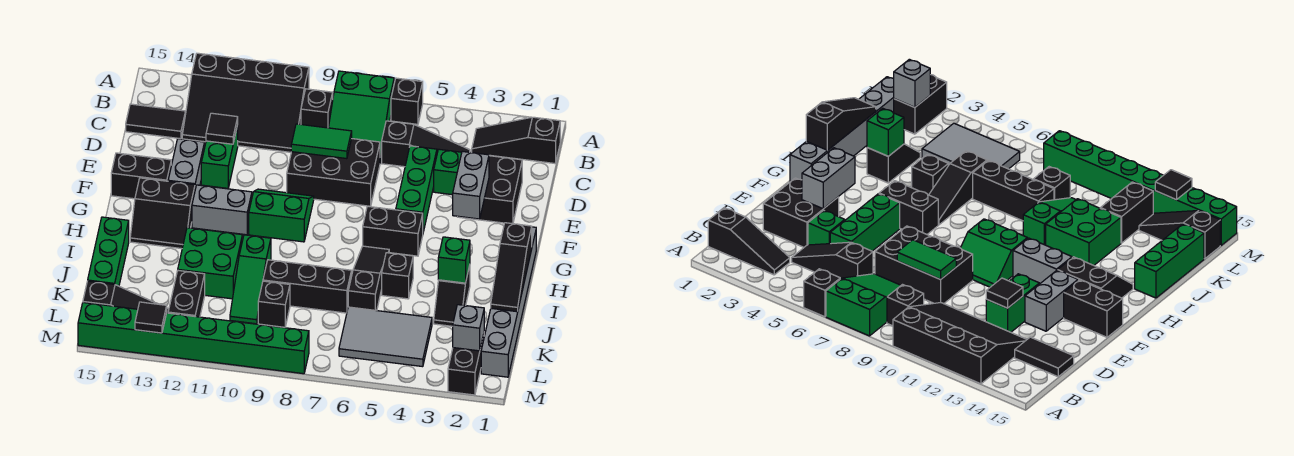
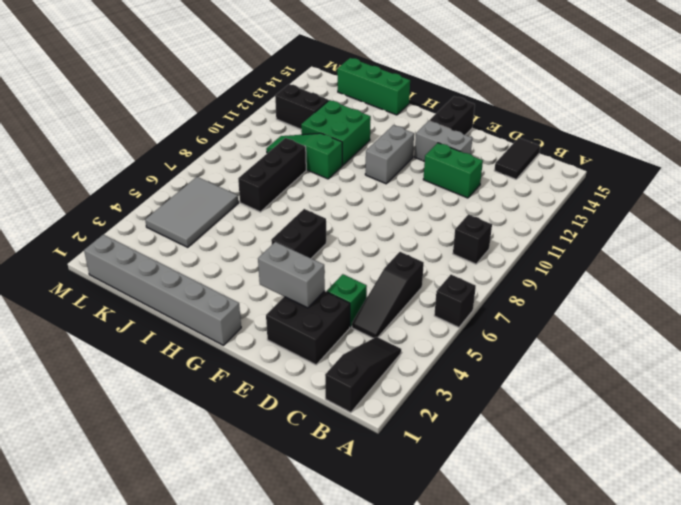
none -> green 2x3 slope [329,71,394,162]
none -> black 3x4 slope [182,53,309,152]
none -> green 1x3 brick [396,146,437,232]
none -> black 2x3 brick [287,139,380,206]

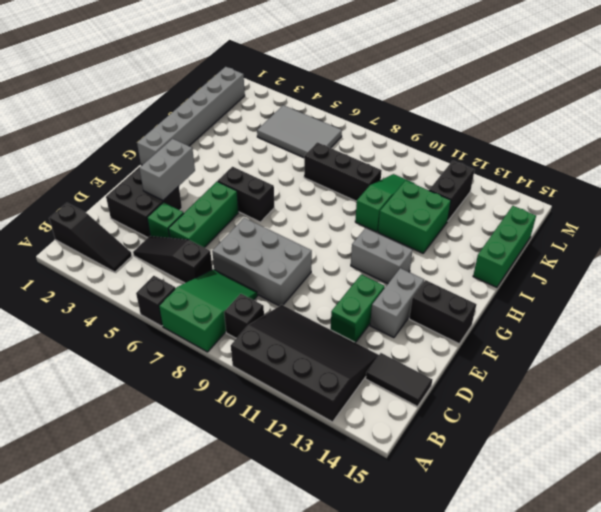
grey 2x3 brick [212,218,312,306] -> black 2x3 brick [287,139,380,206]
none -> green 2x2 slope [249,189,314,242]
none -> black 2x2 slope [130,178,195,249]
none -> black 1x3 slope [348,246,389,311]
none -> black 1x2 slope [434,266,470,326]

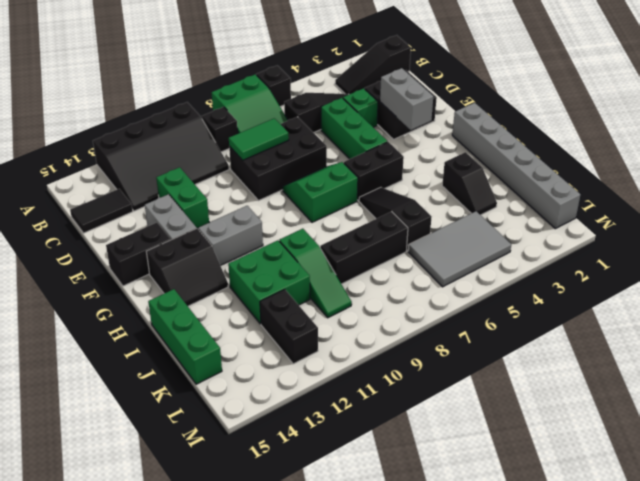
green 2x2 slope [282,162,358,222] -> green 2x2 slope moved to [249,189,314,242]
none -> black 1x1 brick [382,253,413,299]
none -> black 1x1 brick [258,281,290,327]
none -> black 1x2 brick [448,334,484,395]
none -> black 1x3 slope [83,281,169,313]

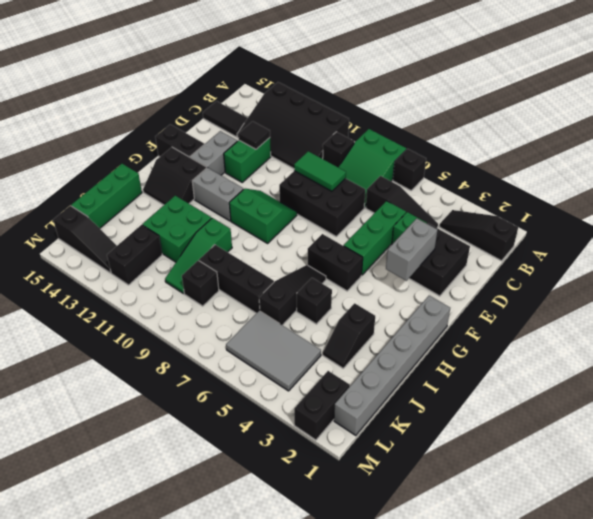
none -> green 1x8 brick [78,303,309,374]
none -> black 1x3 slope [491,223,532,312]
none -> green 1x1 brick [438,237,470,283]
none -> grey 1x1 brick [453,305,484,351]

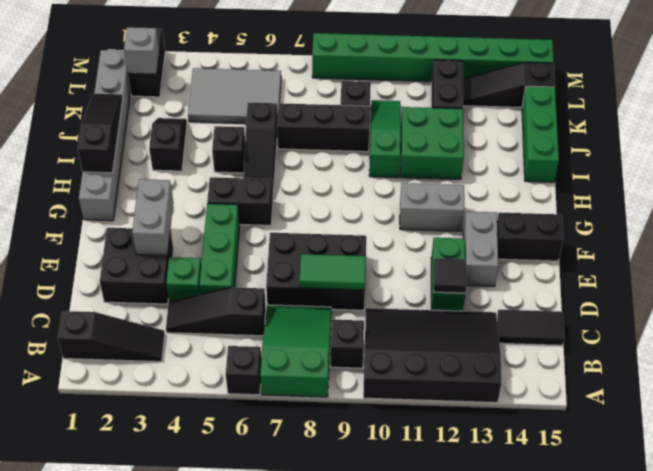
none -> green 2x2 slope [249,189,314,242]
none -> black 2x2 slope [130,178,195,249]
none -> green 1x1 brick [438,237,470,283]
none -> black 1x1 tile [135,302,167,333]

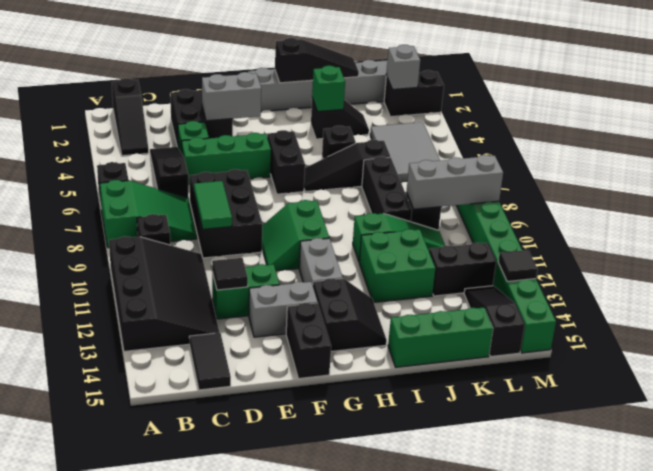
grey 1x3 brick [406,155,503,209] -> none

